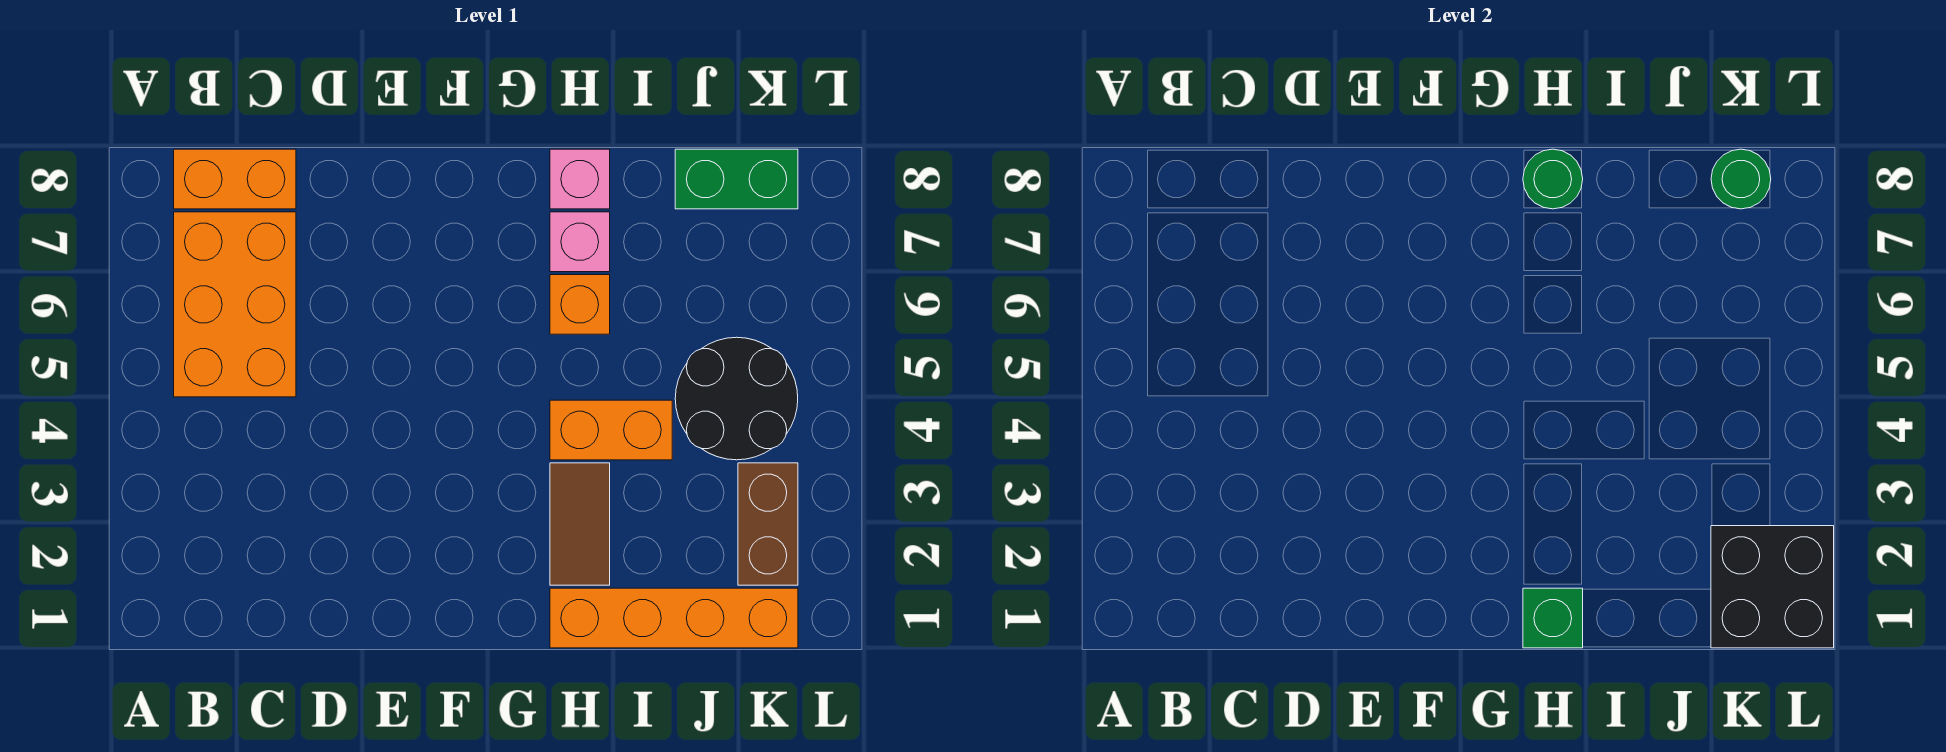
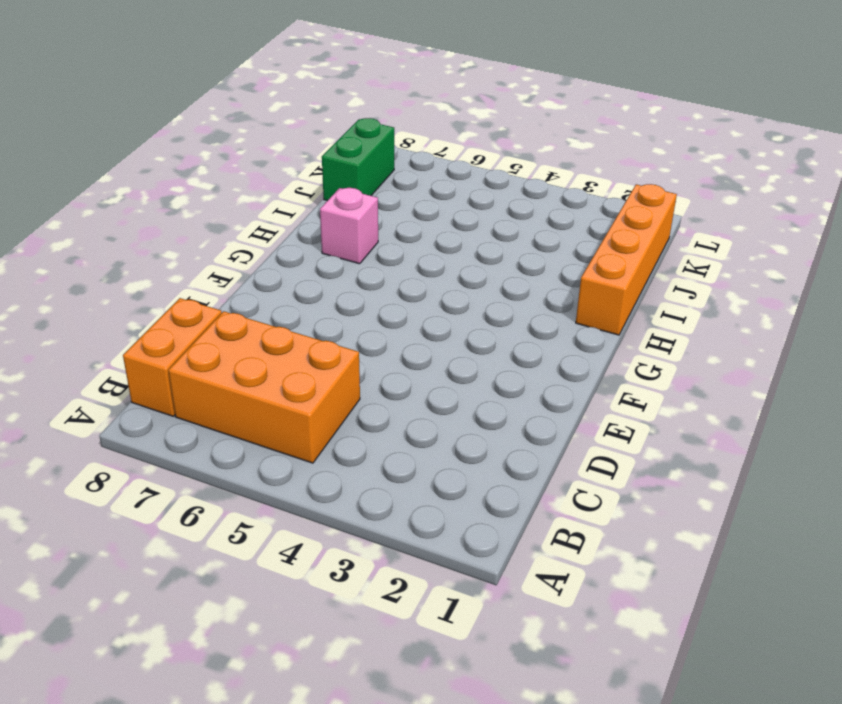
none -> brown 1x2 tile [550,463,610,585]
none -> orange 1x2 brick [550,400,672,460]
none -> orange 1x1 brick [550,275,610,334]

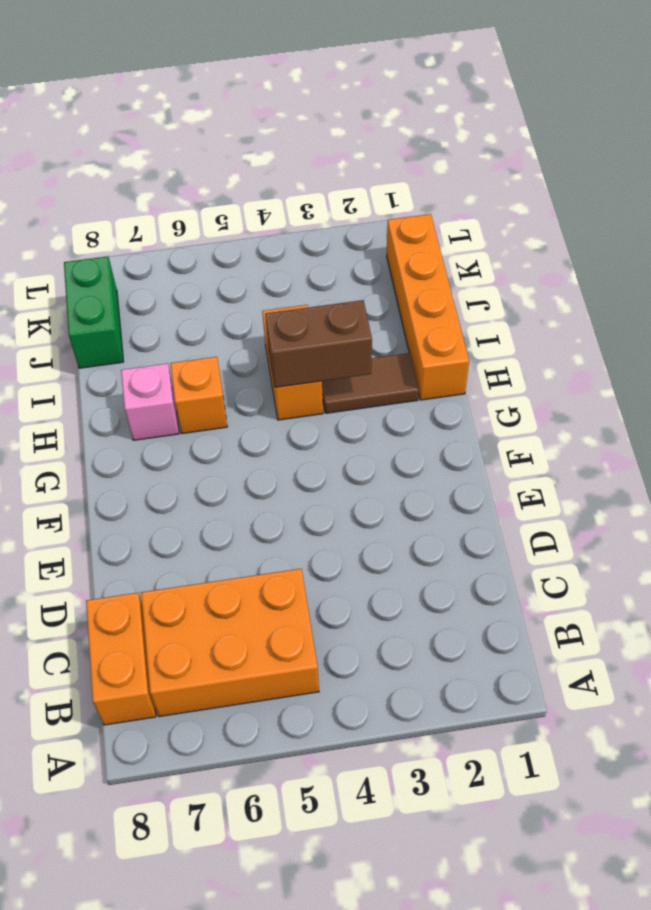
brown 1x2 brick [265,300,372,387] -> brown 1x2 brick moved to [738,463,798,585]
none -> pink 1x1 brick [550,149,610,209]
none -> black 2x2 round brick [675,337,798,460]
none -> green 1x1 brick [1523,588,1583,648]

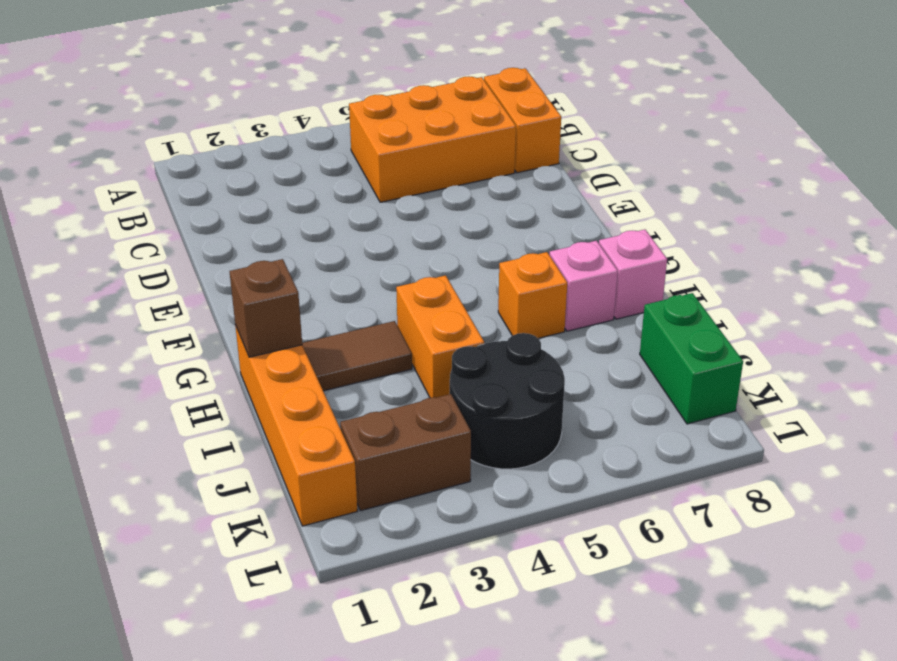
brown 1x1 brick [229,259,302,357] -> green 1x1 brick [1523,588,1583,648]
none -> green 1x1 round brick [1523,149,1583,209]
none -> black 2x2 brick [1711,526,1834,648]
none -> green 1x1 round brick [1711,149,1771,209]

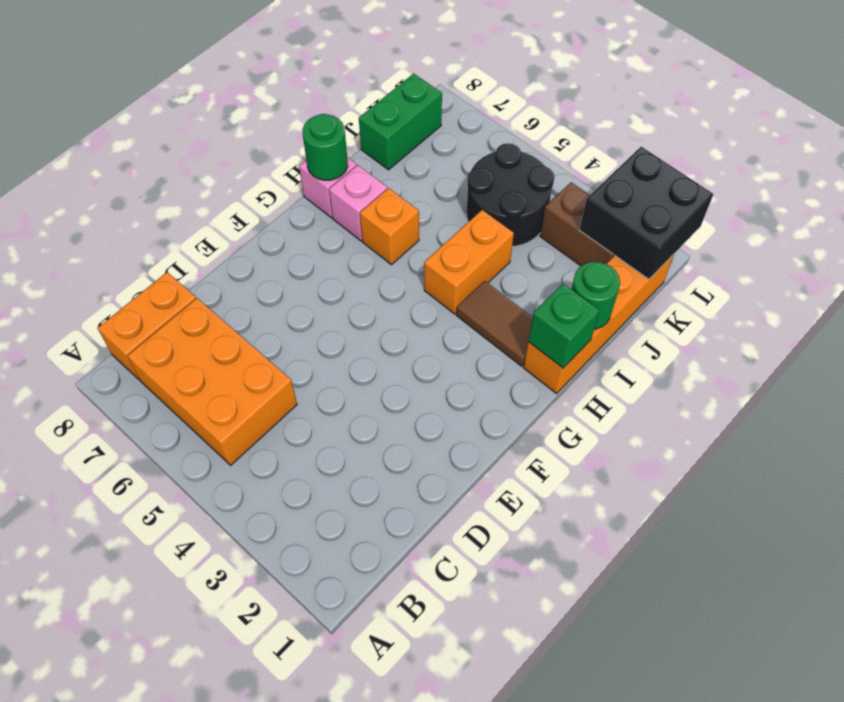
green 1x1 round brick [571,262,620,329] -> green 1x1 round brick moved to [1711,149,1771,209]

